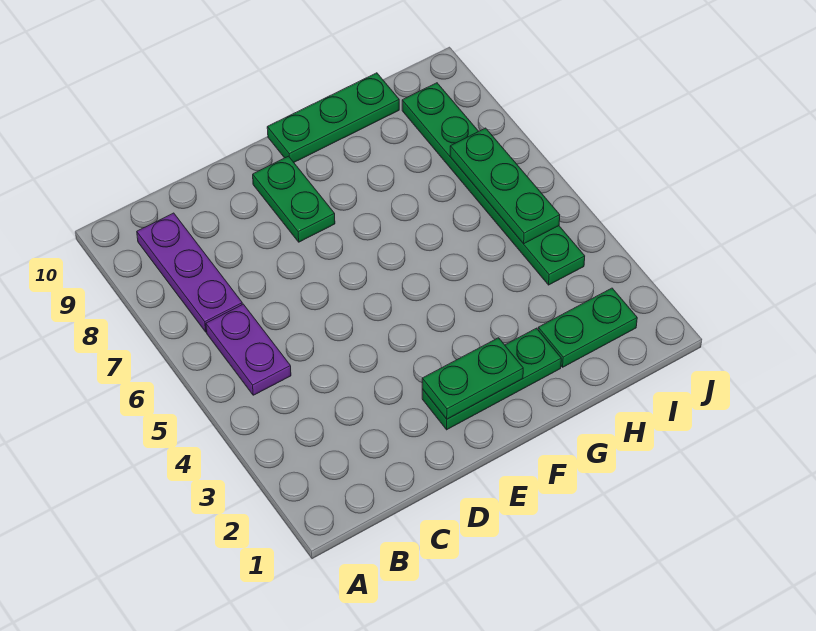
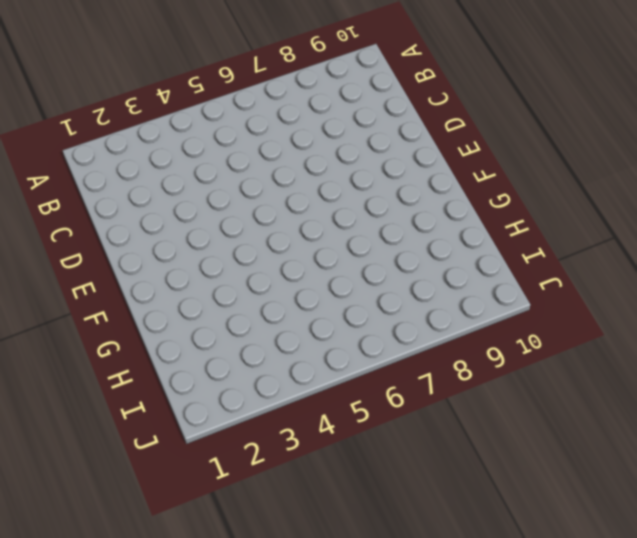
none -> purple 1x2 plate [206,304,291,395]
none -> purple 1x3 plate [137,213,242,332]

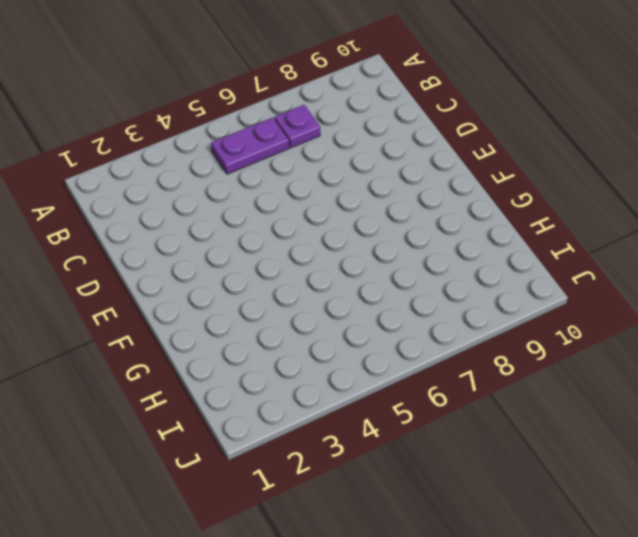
purple 1x1 plate [275,105,320,148] -> purple 1x3 plate [137,213,242,332]
none -> green 1x3 plate [422,328,561,430]
none -> green 1x2 plate [253,156,335,242]

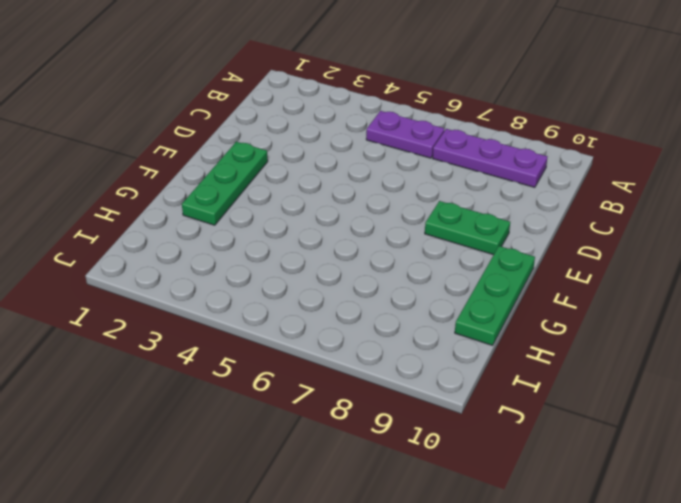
none -> green 1x2 plate [538,288,637,367]
none -> green 1x6 plate [402,83,585,285]

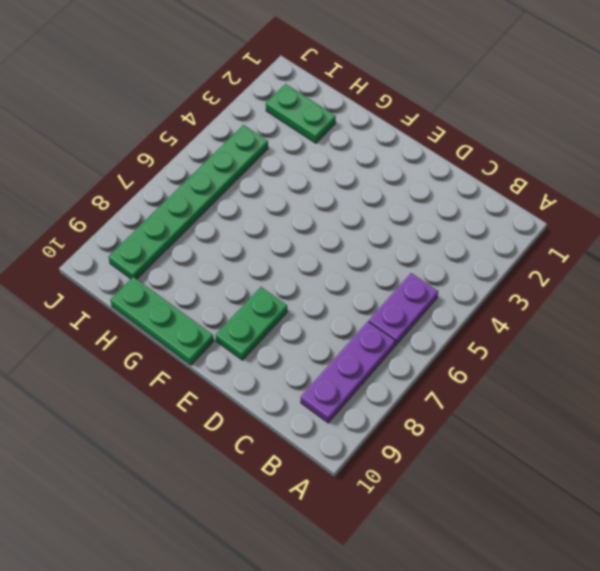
none -> green 1x3 plate [422,328,561,430]
none -> green 1x2 plate [422,338,523,419]

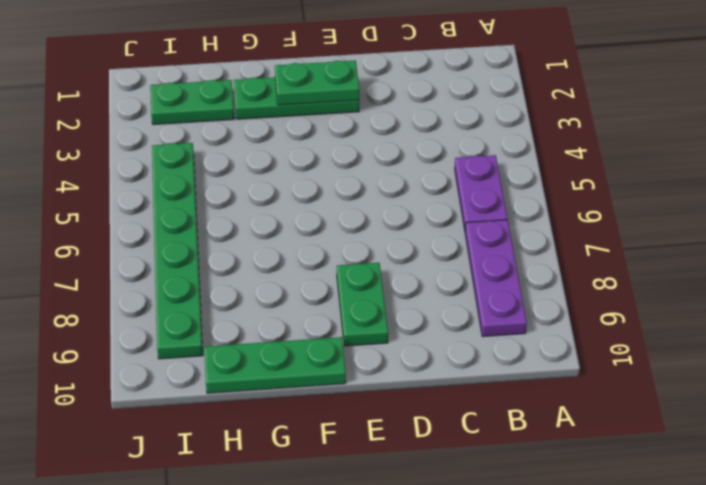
none -> green 1x3 plate [450,128,560,244]

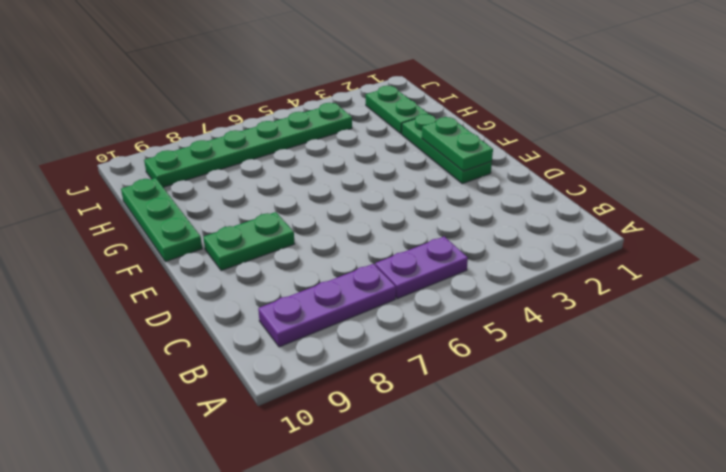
none -> green 1x3 plate [450,128,560,244]

